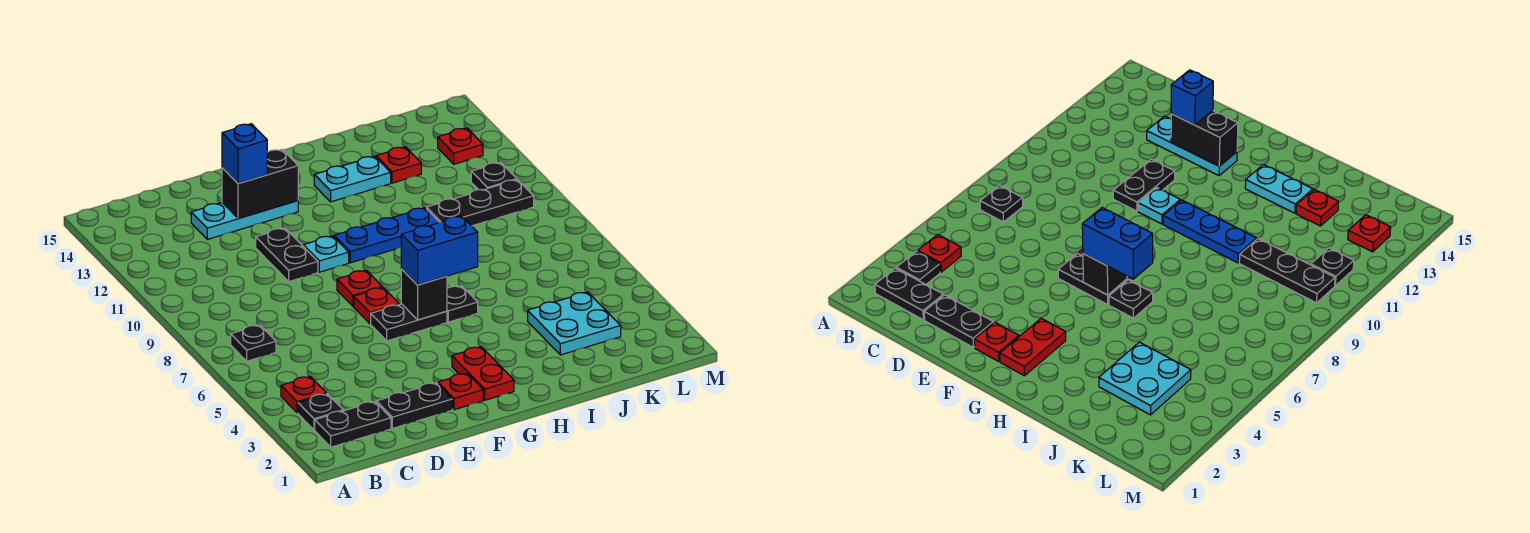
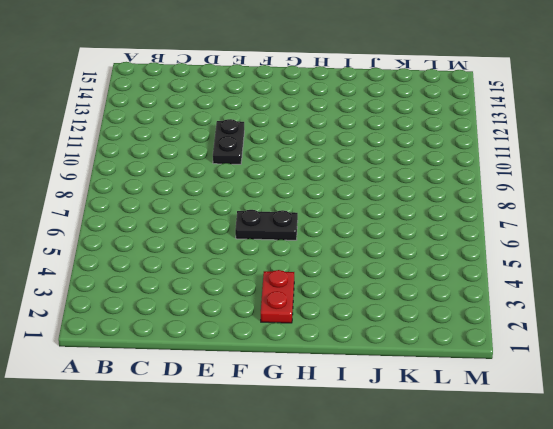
none -> black 1x2 plate [315,401,391,447]
none -> black 1x1 plate [298,394,343,430]
none -> red 1x1 plate [281,376,326,413]

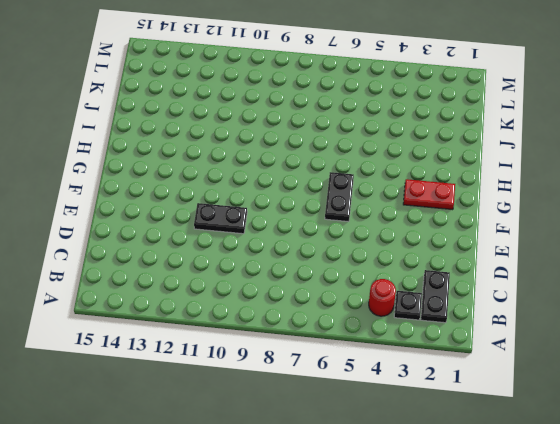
red 1x1 round brick [369,279,396,316] -> red 1x1 plate [281,376,326,413]
none -> black 1x1 plate [231,325,276,361]
none -> black 1x2 plate [376,383,453,428]
none -> cyan 1x3 plate [191,201,298,239]

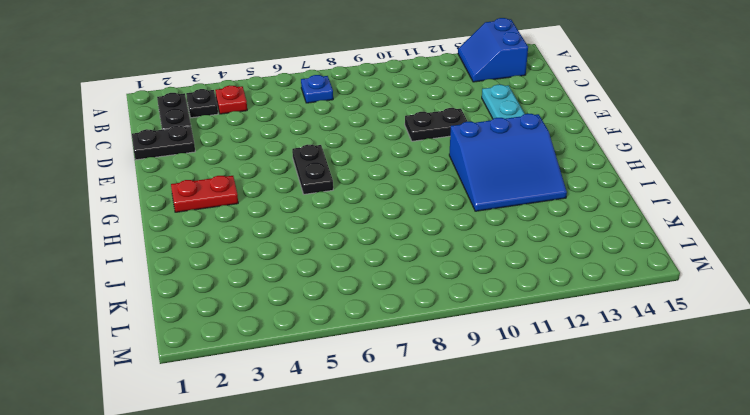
blue 2x2 slope [458,18,528,82] -> none
blue 1x1 plate [301,75,333,103] -> black 1x1 plate [231,325,276,361]
black 1x2 plate [132,126,195,160] -> black 1x2 plate turned to [376,383,453,428]
blue 3x3 slope [449,114,567,211] -> cyan 1x2 plate [314,156,391,202]
none -> red 1x1 plate [438,373,483,410]
none -> red 1x1 plate [354,287,399,324]
none -> red 1x1 plate [337,270,382,307]

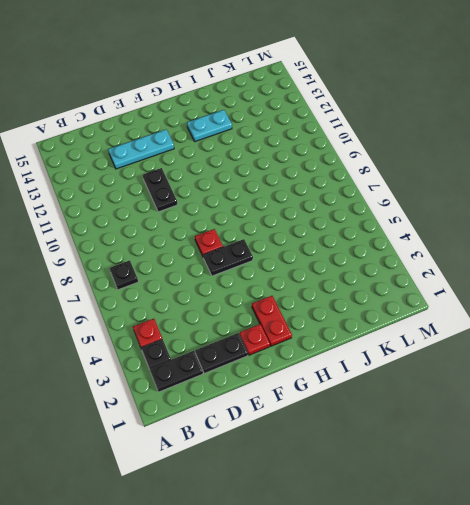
none -> red 1x1 plate [337,270,382,307]
none -> cyan 1x1 plate [303,236,349,272]
none -> blue 1x3 plate [334,208,439,263]

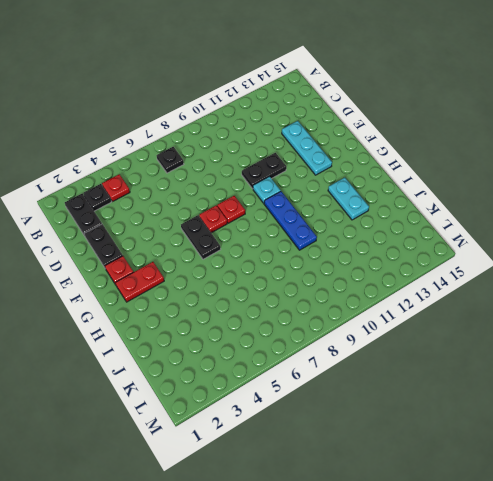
none -> black 1x1 plate [447,286,478,322]
none -> cyan 2x2 plate [528,292,621,355]
none -> black 1x3 plate [427,180,534,226]

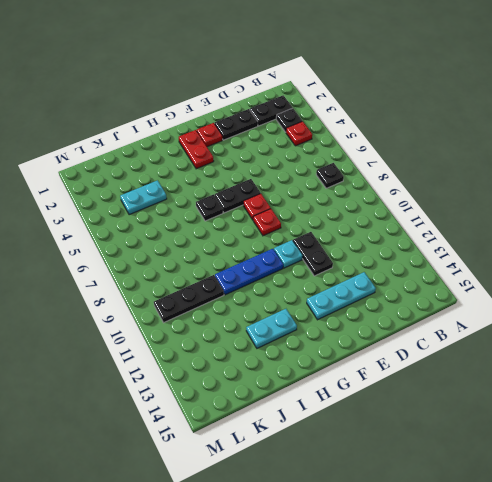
cyan 1x2 plate [120,180,167,215] -> cyan 2x2 plate [528,292,621,355]
none -> red 1x1 plate [376,147,421,183]
none -> black 1x1 plate [471,162,517,190]
none -> red 1x1 plate [438,128,483,164]

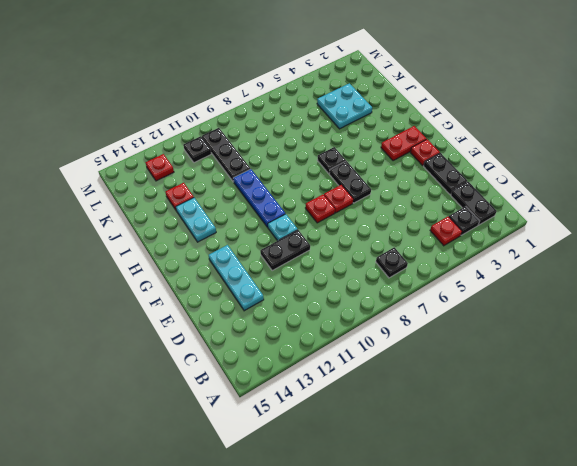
none -> black 1x2 brick [222,149,298,219]
none -> black 1x1 brick [401,269,447,320]
none -> blue 1x1 brick [222,124,267,184]

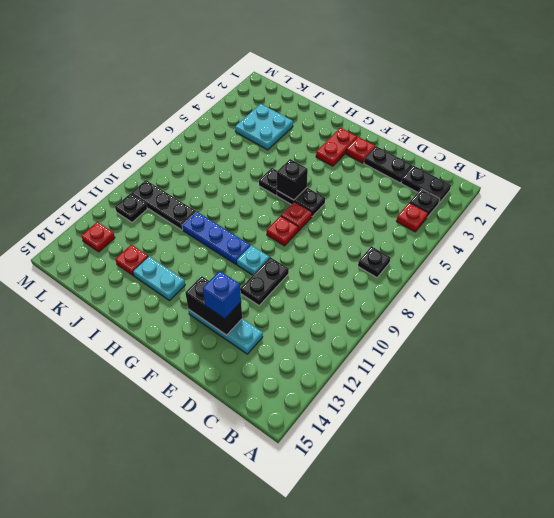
none -> blue 1x2 brick [401,216,478,285]

